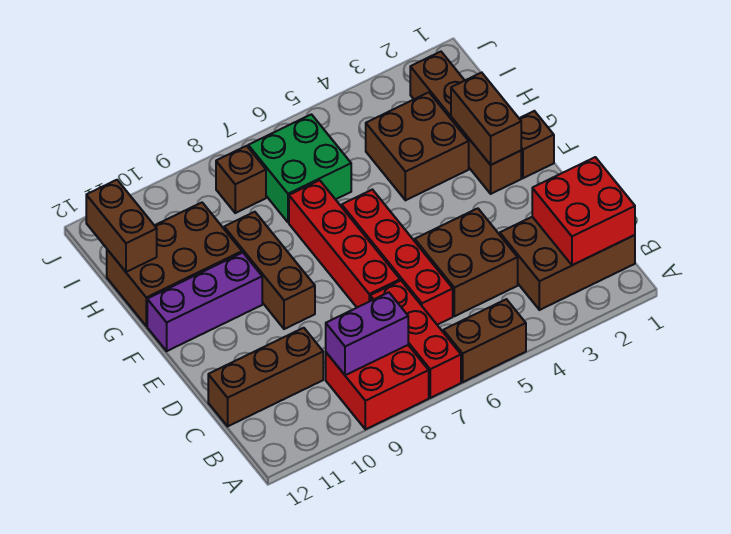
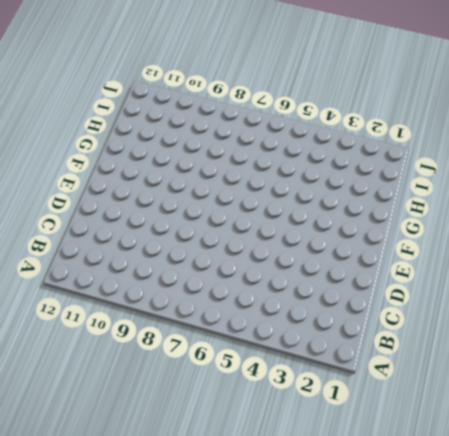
none -> brown 1x2 brick [443,299,526,382]
none -> red 1x3 brick [370,281,461,398]
none -> red 2x2 brick [326,345,429,429]

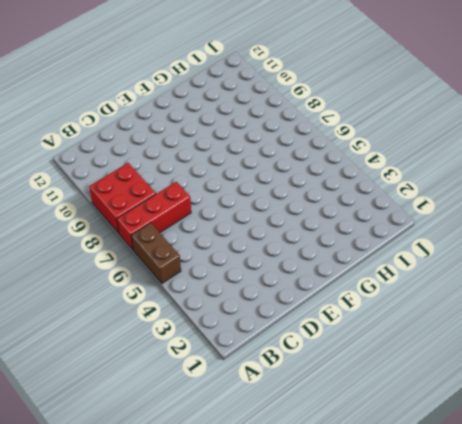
none -> brown 2x3 brick [500,217,635,310]
none -> brown 2x2 brick [415,208,518,316]
none -> red 1x4 brick [342,190,453,325]

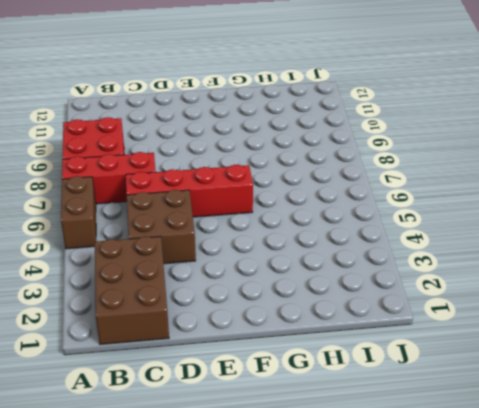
none -> brown 1x3 brick [208,328,323,426]
none -> red 1x4 brick [289,180,400,307]
none -> brown 1x3 brick [224,212,315,329]

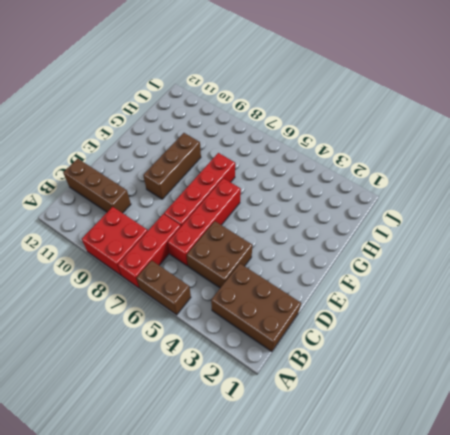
none -> brown 1x1 brick [519,111,554,178]
none -> brown 1x4 brick [410,52,521,194]
none -> purple 1x3 brick [147,253,262,351]

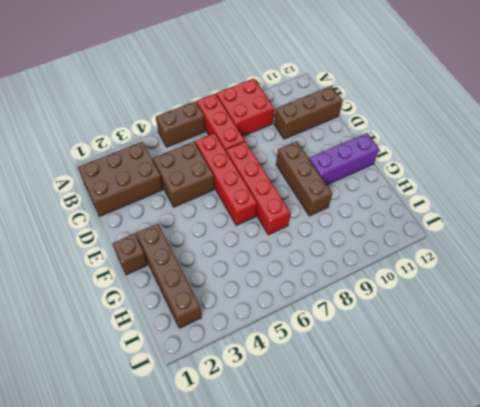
none -> brown 2x2 brick [366,92,469,200]
none -> brown 2x3 brick [107,203,242,326]
none -> green 2x2 brick [248,114,351,222]

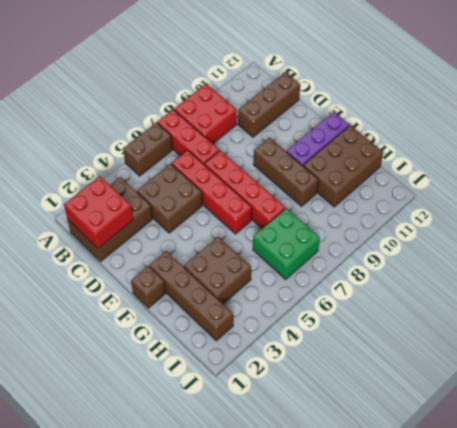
none -> brown 1x1 brick [216,146,266,213]
none -> purple 1x2 brick [326,292,408,375]
none -> brown 1x2 brick [451,73,521,165]

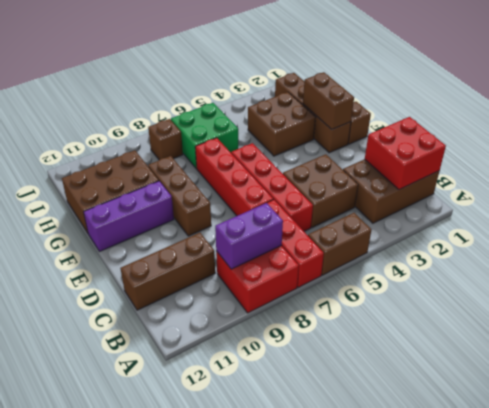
none -> brown 1x2 brick [86,180,157,272]

